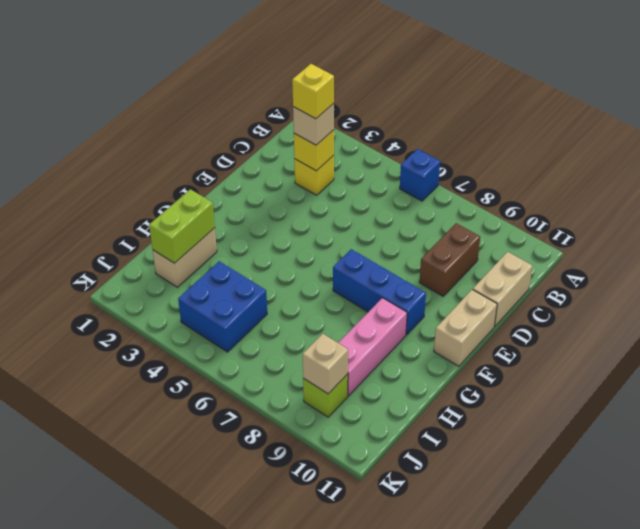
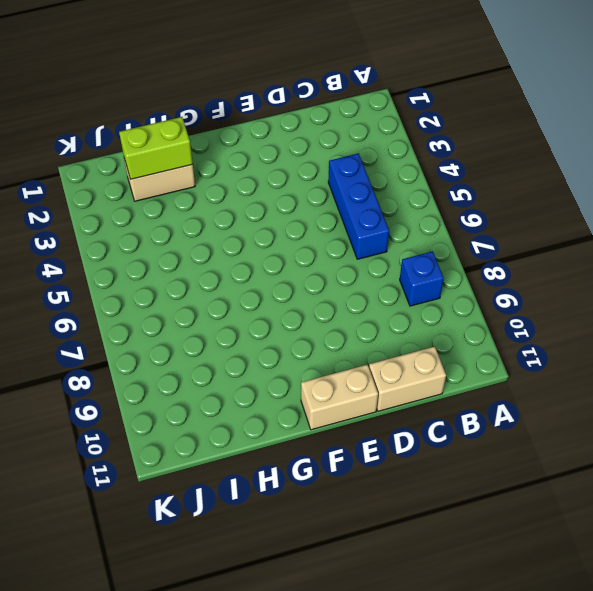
blue 1x1 brick [400,251,444,306] -> blue 1x1 brick moved to [400,149,440,201]
blue 1x3 brick [328,153,389,259] -> blue 1x3 brick moved to [333,249,426,335]
none -> yellow 1x1 brick [294,155,334,195]
none -> brown 1x2 brick [419,223,480,296]
none -> pink 1x3 brick [338,298,407,396]

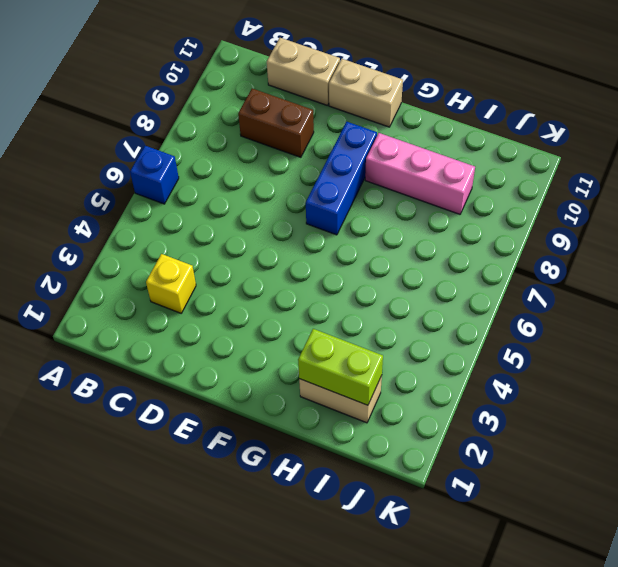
none -> blue 2x2 brick [178,261,267,352]
none -> lime 1x1 brick [303,374,348,417]
none -> yellow 1x1 brick [294,130,334,171]

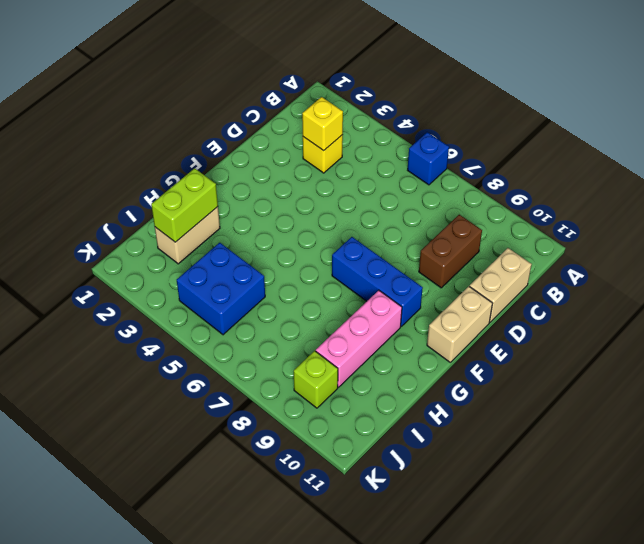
none -> tan 1x1 brick [303,334,348,394]
none -> tan 1x1 brick [293,104,334,145]
none -> yellow 1x1 brick [292,64,334,119]

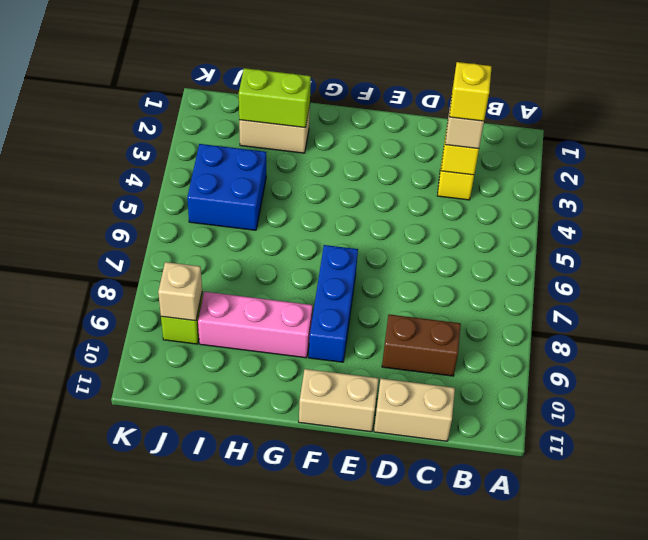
none -> blue 1x1 brick [400,149,440,201]

